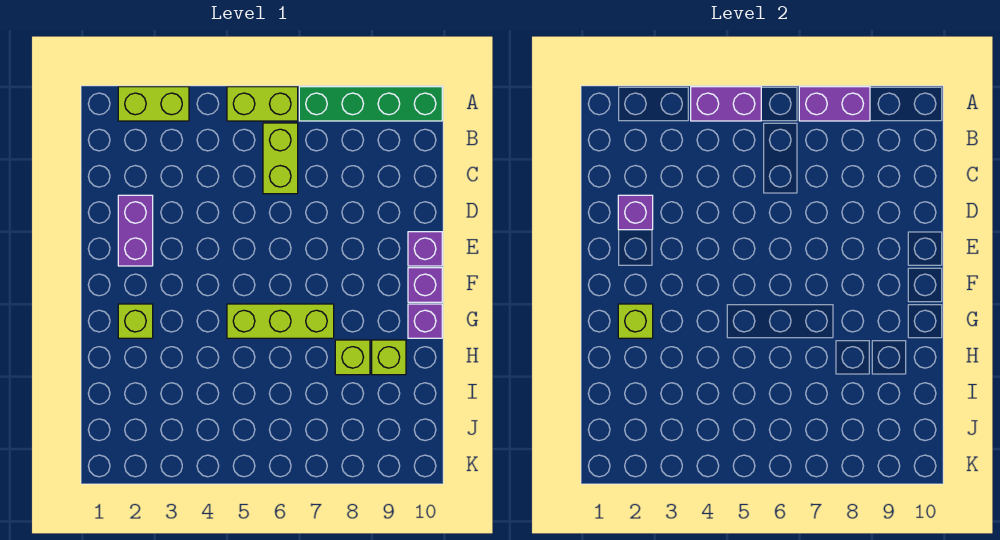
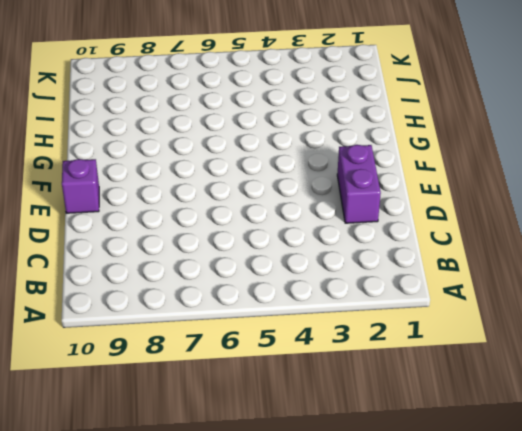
none -> lime 1x2 brick [118,87,189,121]
none -> lime 1x2 brick [227,87,298,121]
none -> green 1x4 brick [299,87,442,121]

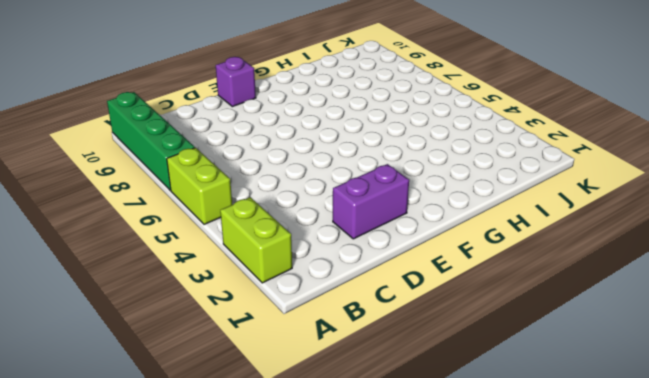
none -> lime 1x2 brick [263,123,298,194]
none -> purple 1x1 brick [408,268,442,302]
none -> lime 1x1 brick [118,304,153,338]

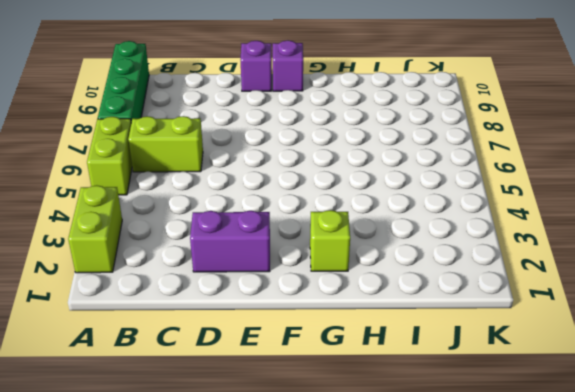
none -> lime 1x3 brick [227,304,334,338]
none -> purple 1x1 brick [408,304,442,338]
none -> lime 1x1 brick [335,340,370,375]

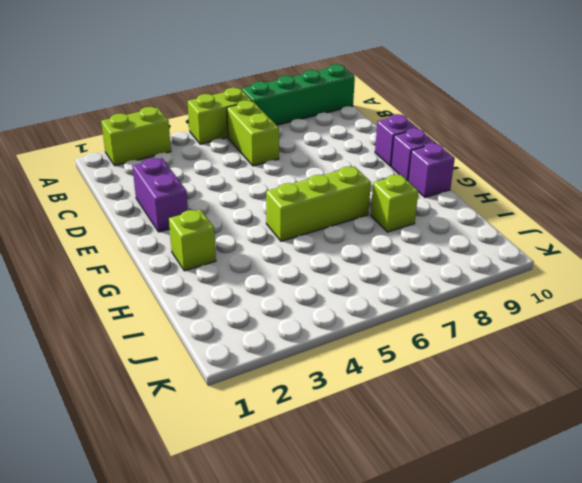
none -> lime 1x1 brick [372,340,406,375]
none -> purple 1x2 brick [691,87,761,121]
none -> purple 1x2 brick [799,87,870,121]

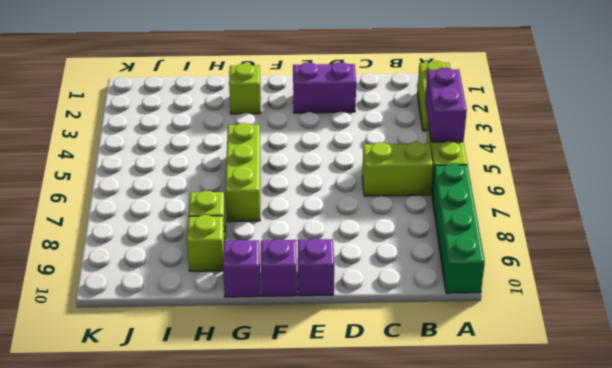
none -> purple 1x2 brick [799,87,870,121]
none -> purple 1x1 brick [618,195,653,230]
none -> lime 1x1 brick [618,304,653,338]

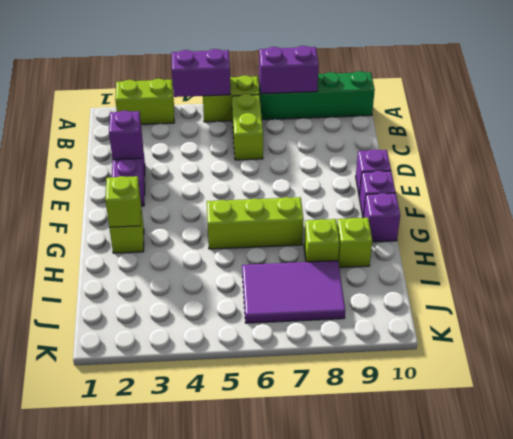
purple 2x3 tile [242,261,345,323] -> none

